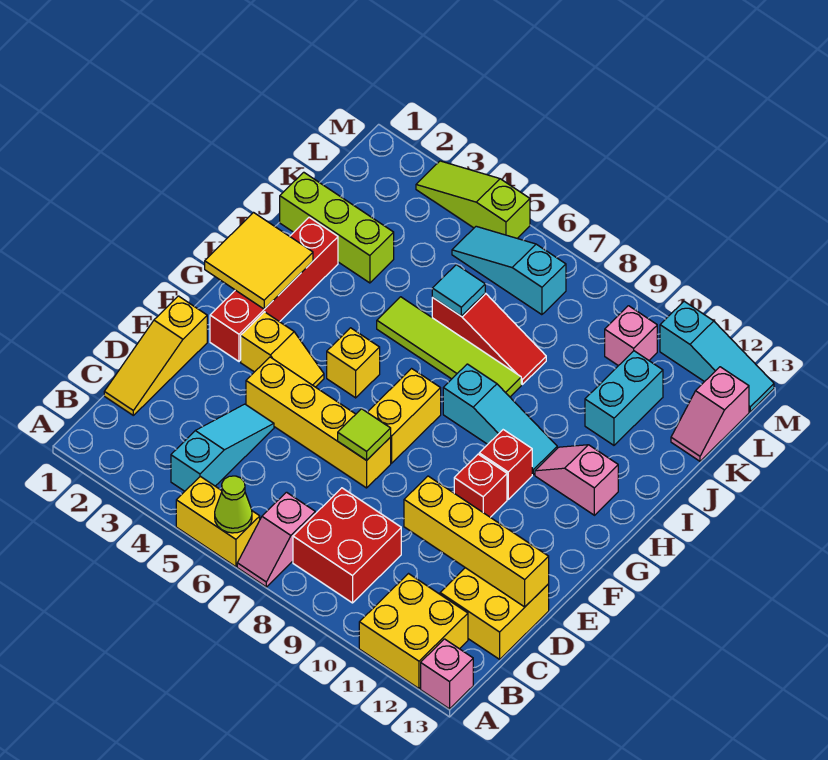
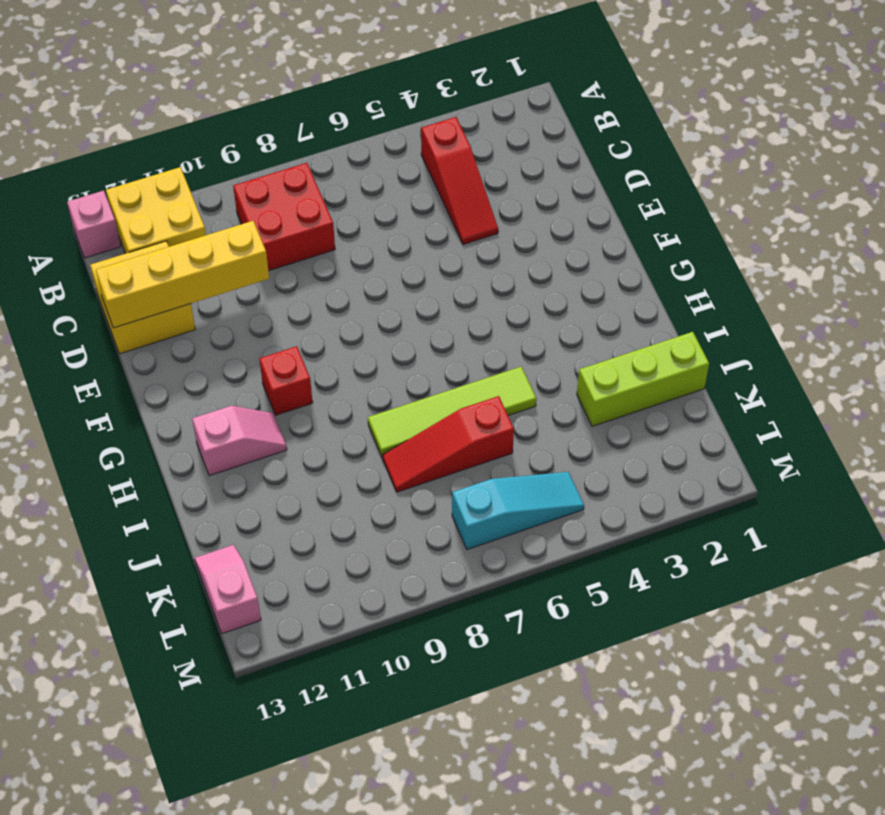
red 1x3 slope [421,117,498,244] -> cyan 1x3 slope [171,404,274,491]
none -> yellow 1x2 brick [176,476,260,567]
none -> pink 1x2 slope [237,492,315,587]
none -> yellow 1x3 slope [104,296,207,415]
none -> yellow 1x4 brick [246,357,391,488]

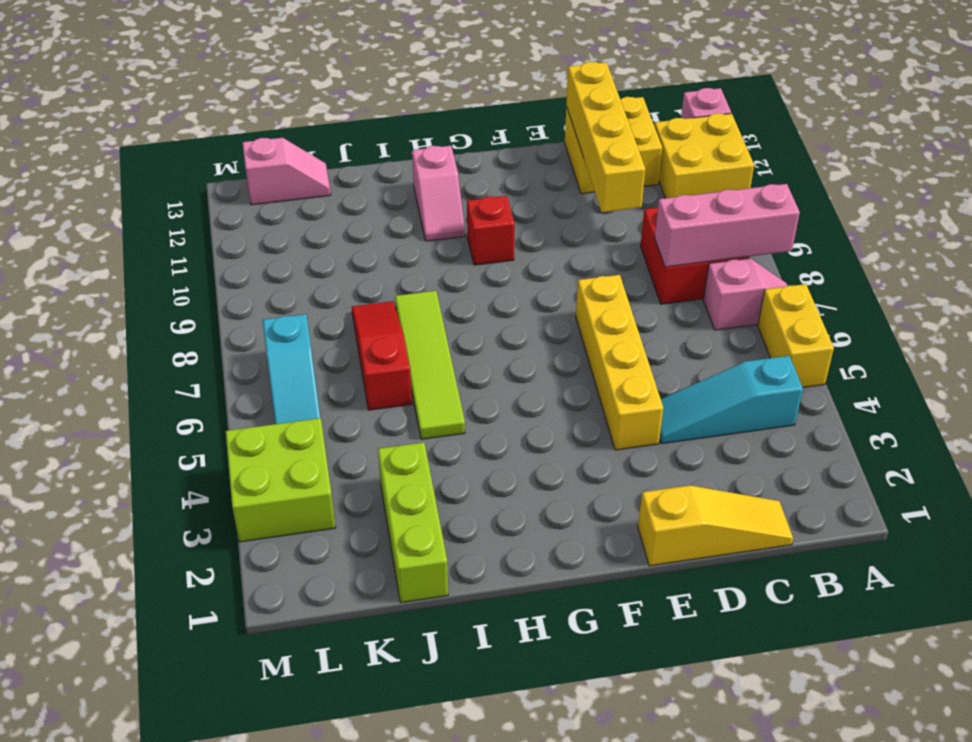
pink 1x3 brick [655,184,800,267] -> none
lime 2x2 brick [226,418,336,542] -> lime 1x3 slope [416,161,530,238]
none -> red 1x4 brick [210,217,338,361]
none -> yellow 1x2 slope [241,312,324,387]
none -> yellow 1x2 brick [367,369,441,463]
none -> red 1x1 brick [454,454,507,517]

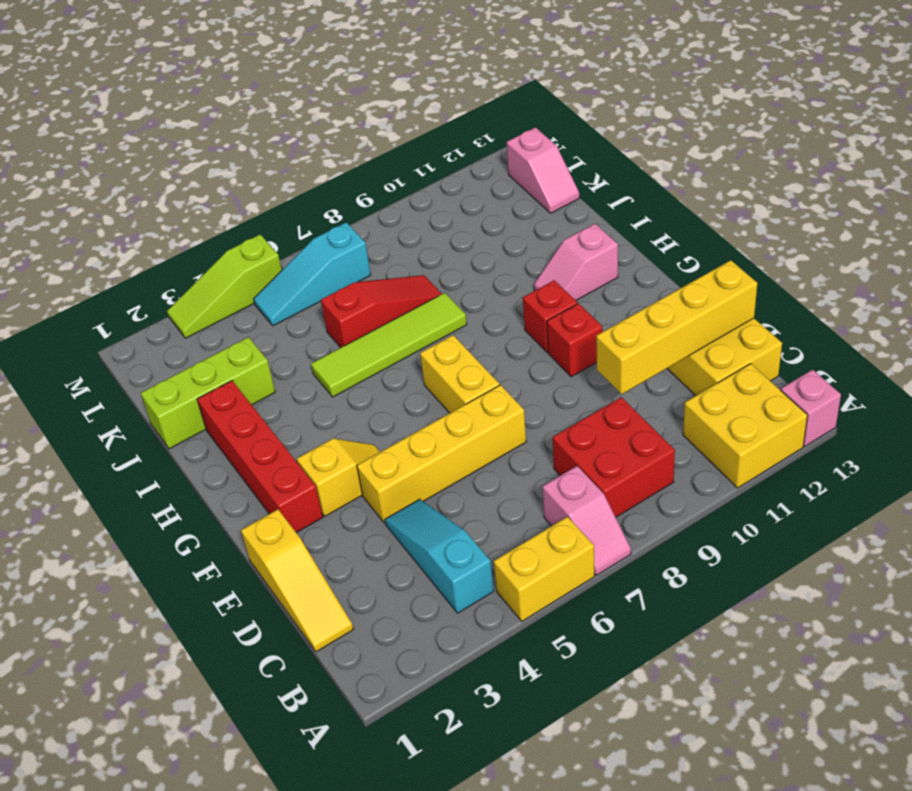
none -> yellow 1x1 brick [327,328,380,398]
none -> cyan 1x3 slope [443,364,557,474]
none -> cyan 1x2 brick [585,351,663,445]
none -> pink 1x1 brick [605,306,657,366]

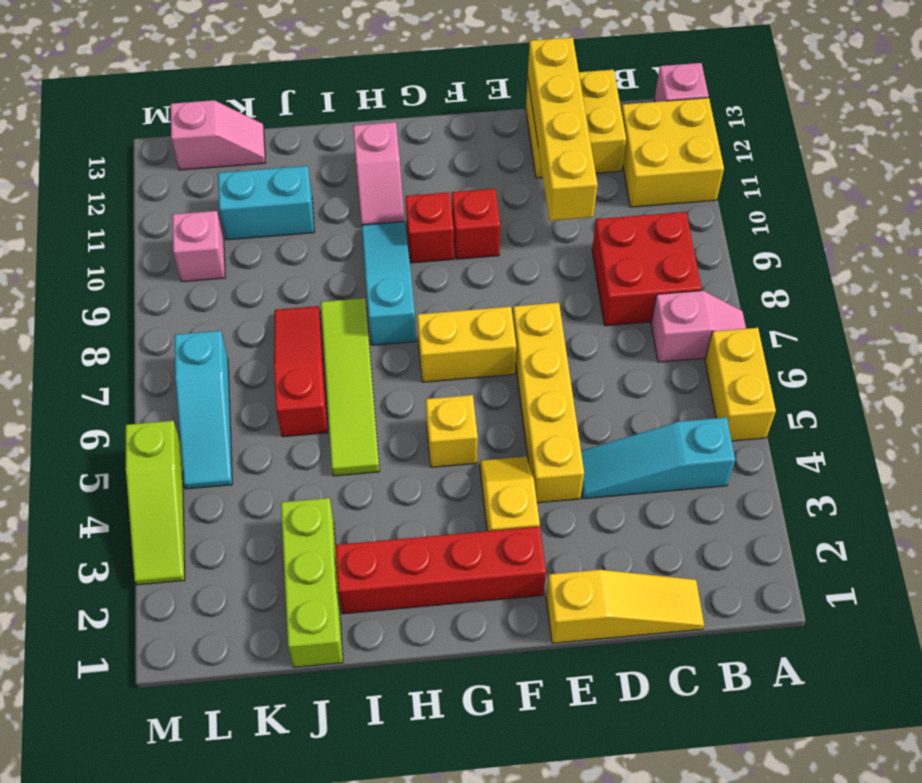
none -> cyan 1x3 slope [660,301,774,412]
none -> lime 1x1 cone [215,476,252,533]
none -> lime 1x1 tile [338,409,391,460]
none -> yellow 2x2 tile [205,213,313,309]

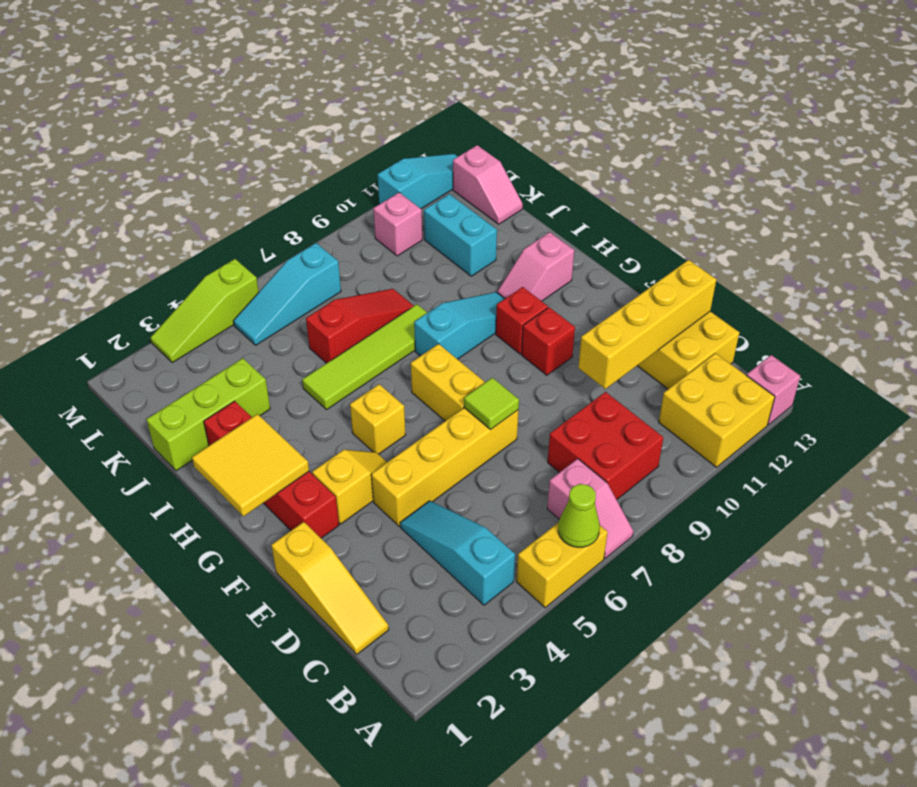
none -> cyan 1x1 tile [432,265,485,316]

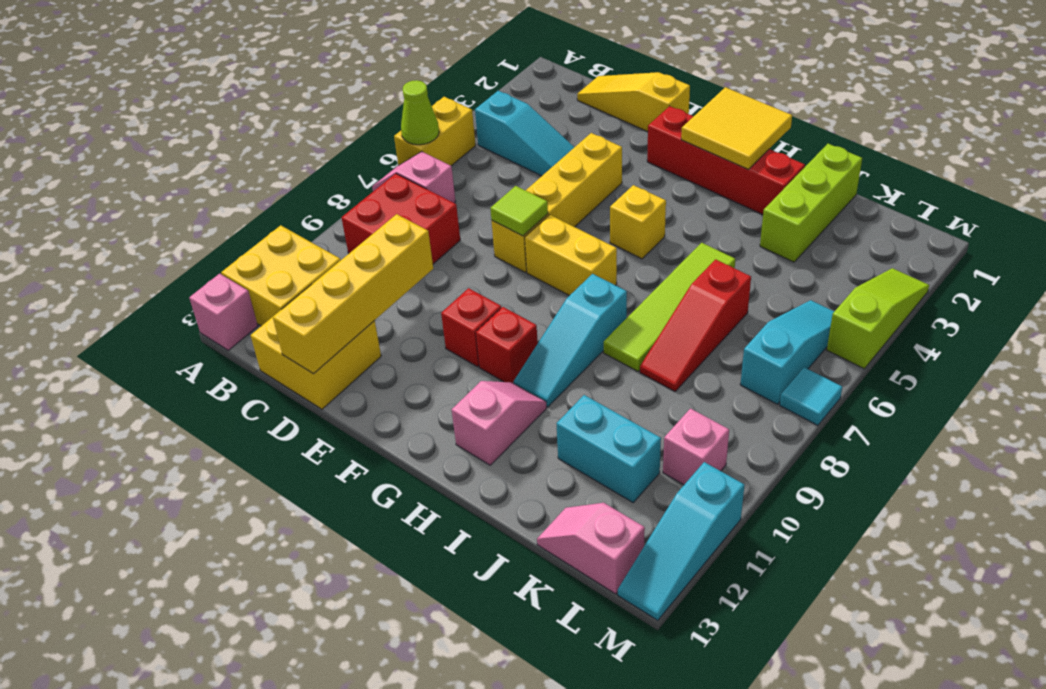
cyan 1x1 tile [780,367,842,425] -> cyan 1x1 tile moved to [432,265,485,316]
none -> yellow 1x2 slope [241,312,324,387]

